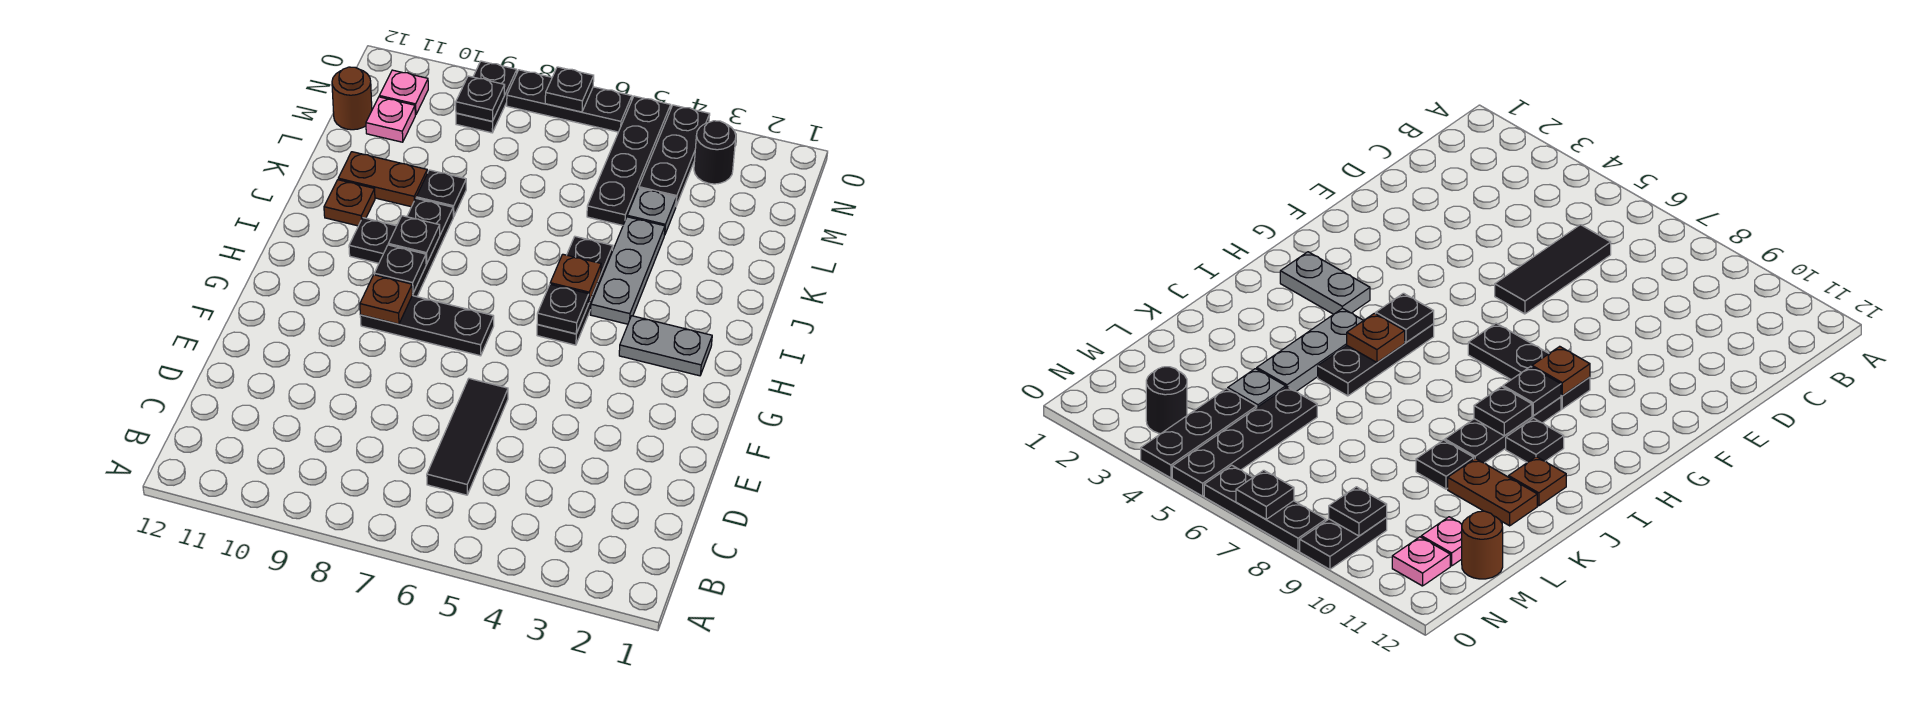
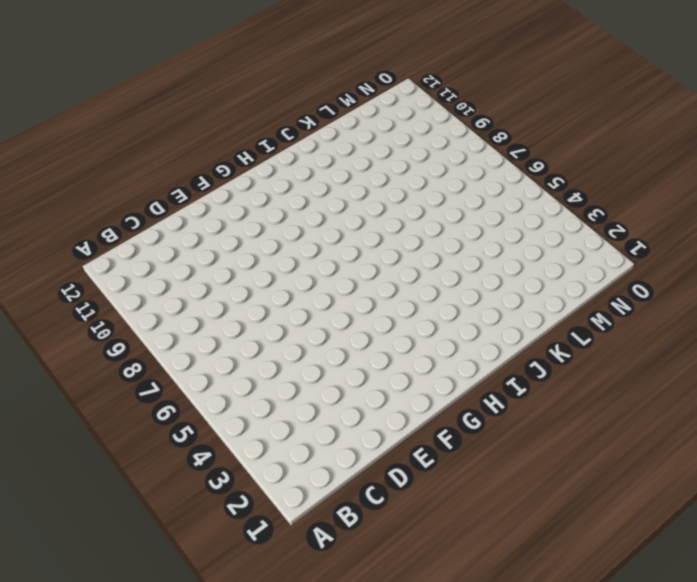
none -> black 1x3 tile [427,378,508,495]
none -> black 1x3 plate [360,296,494,356]
none -> grey 1x2 plate [619,316,712,376]

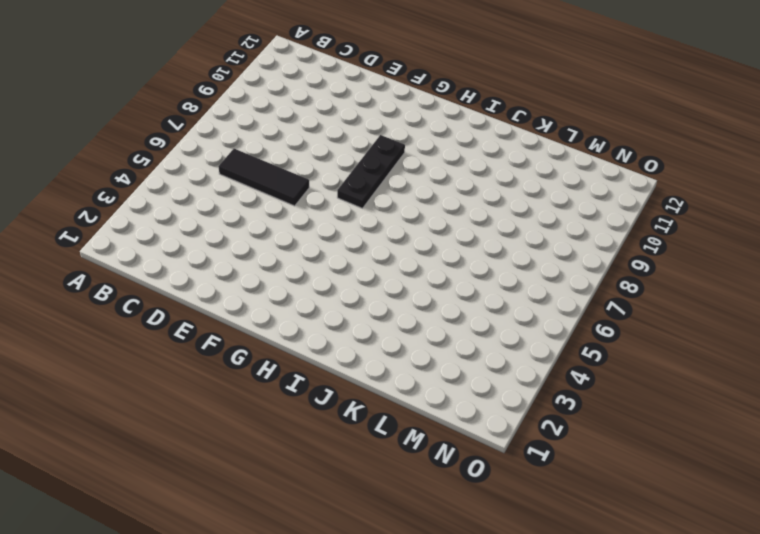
none -> grey 1x2 plate [619,316,712,376]
none -> black 1x3 plate [537,236,613,345]
none -> black 1x3 plate [407,198,453,297]

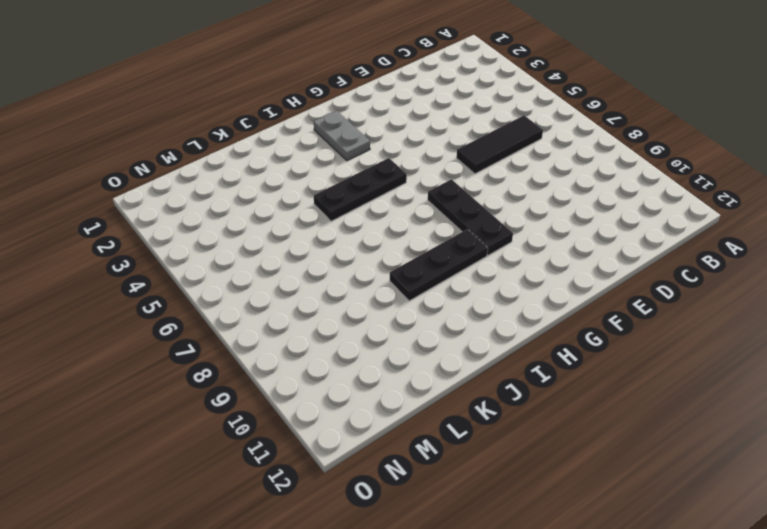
none -> grey 1x3 plate [590,217,665,324]
none -> black 1x1 plate [349,218,396,263]
none -> brown 1x1 plate [324,180,375,226]

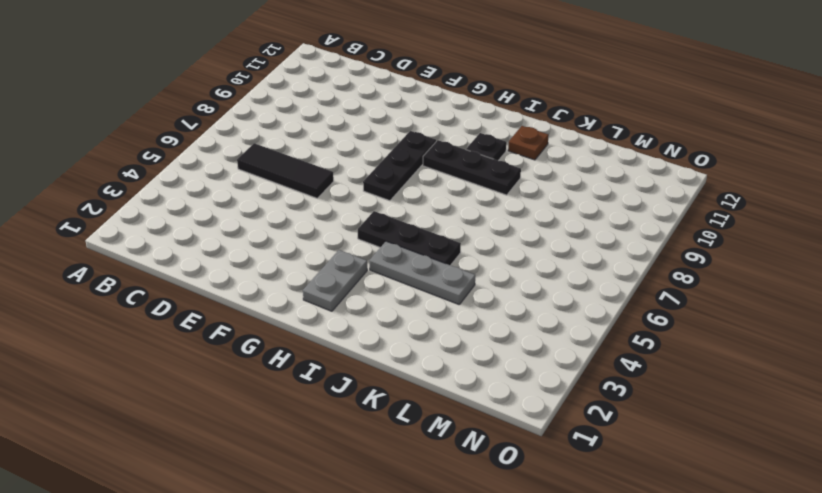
none -> black 1x1 plate [416,170,466,217]
none -> brown 1x2 plate [338,152,427,207]
none -> grey 1x1 plate [627,188,676,235]

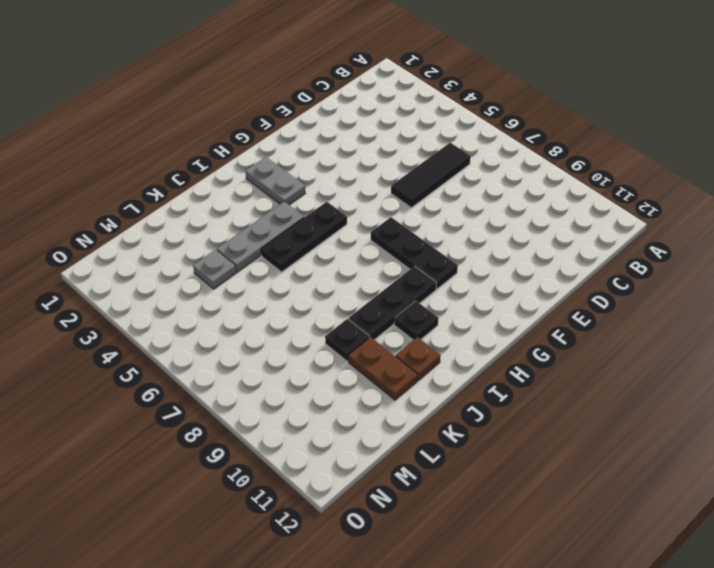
none -> black 1x4 plate [587,96,671,225]
none -> black 1x3 plate [639,105,710,206]
none -> pink 1x1 plate [366,97,415,142]

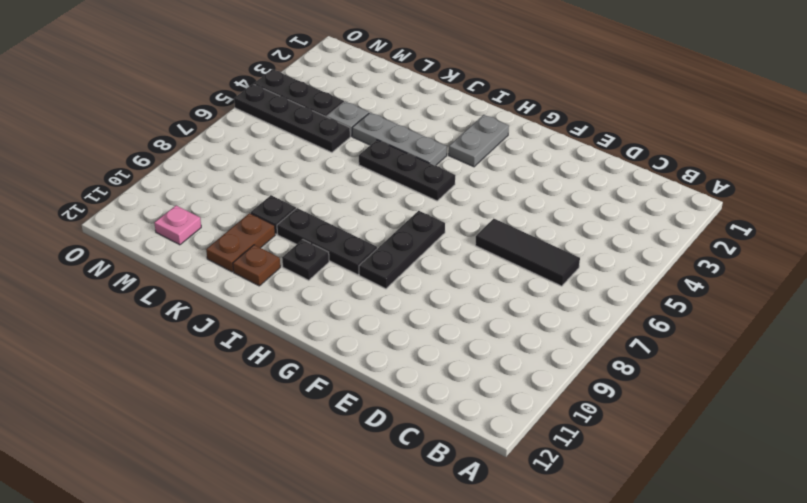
none -> brown 1x1 round brick [332,67,372,130]
none -> black 1x1 round brick [694,121,736,184]
none -> black 1x2 plate [456,61,517,133]

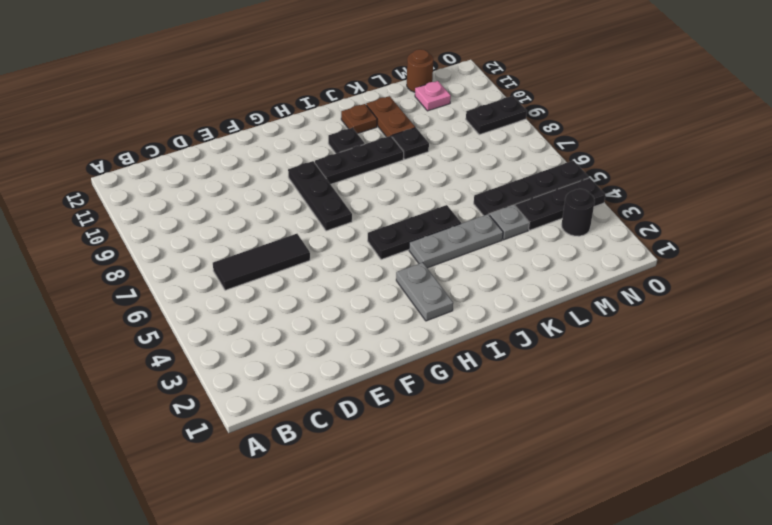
none -> pink 1x1 plate [379,70,428,115]
none -> black 1x3 plate [507,70,632,132]
none -> brown 1x1 plate [360,275,412,324]

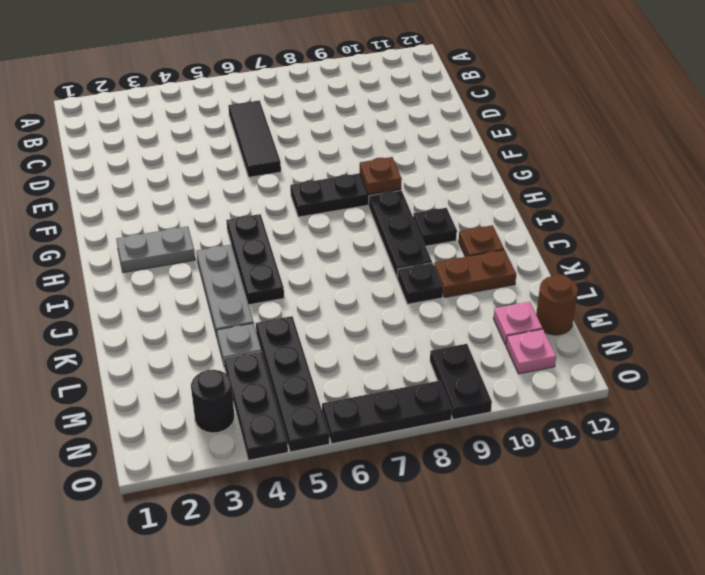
none -> black 1x1 plate [537,284,589,334]
none -> black 1x1 plate [374,245,426,294]
none -> brown 1x1 plate [550,254,601,303]

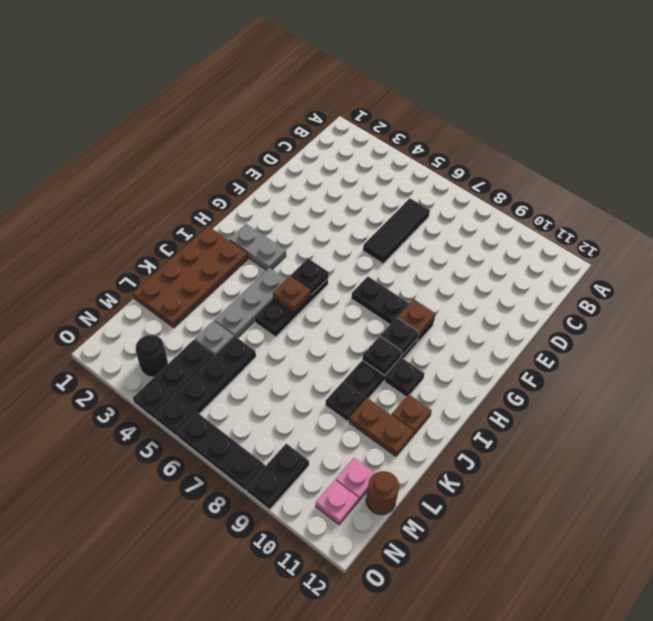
brown 2x4 plate [133,226,248,328] -> none
none -> black 1x1 plate [456,76,505,121]
none -> black 1x1 plate [545,67,594,112]

